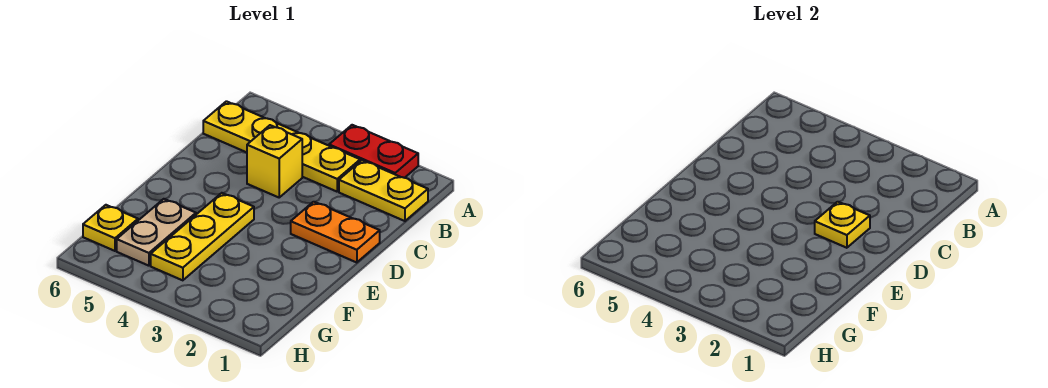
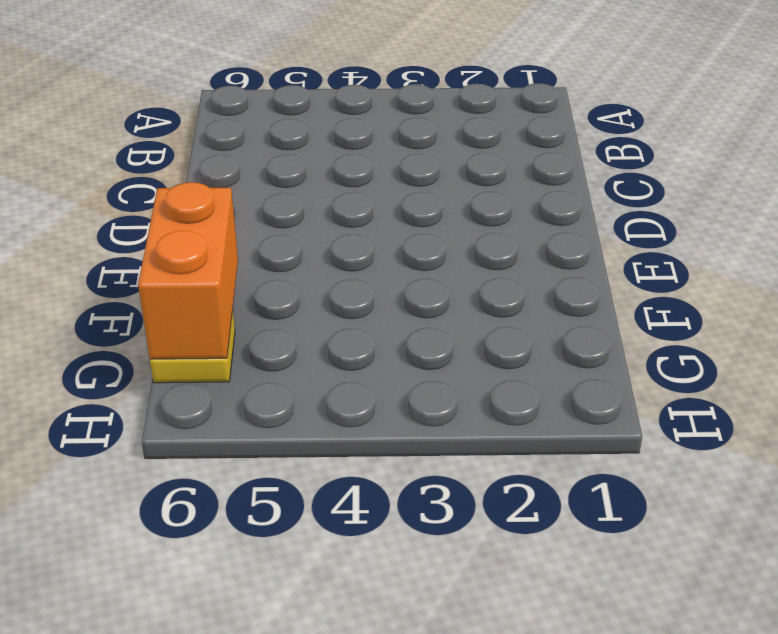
orange 1x2 brick [138,182,238,359] -> none
none -> red 1x2 plate [329,125,418,178]
none -> yellow 1x2 plate [339,160,428,221]

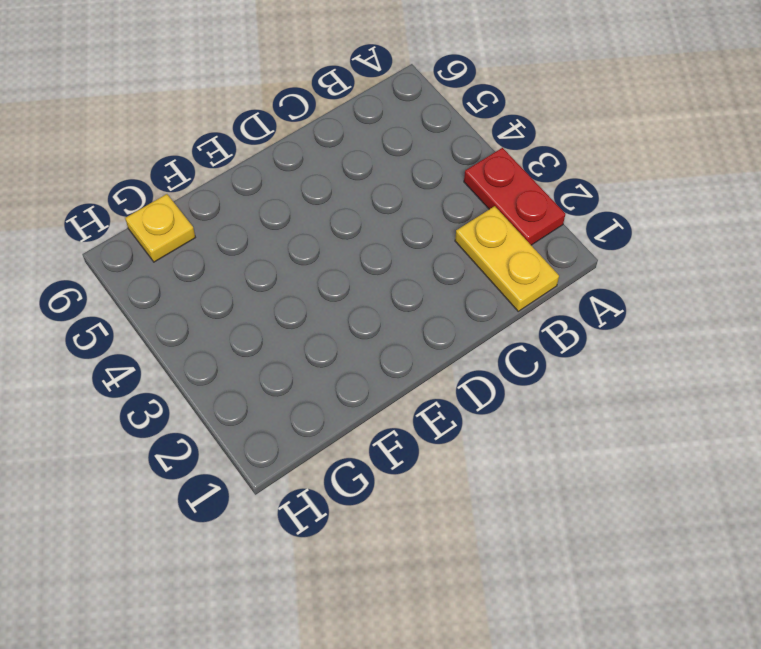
none -> yellow 1x4 plate [203,101,360,192]
none -> yellow 1x1 brick [247,125,302,197]

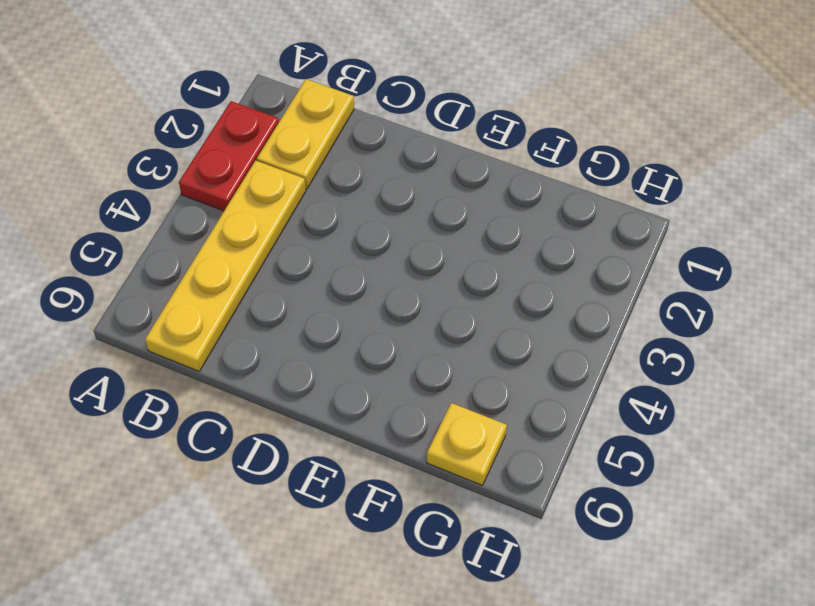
none -> yellow 1x1 brick [247,125,302,197]
none -> orange 1x2 plate [291,202,380,263]

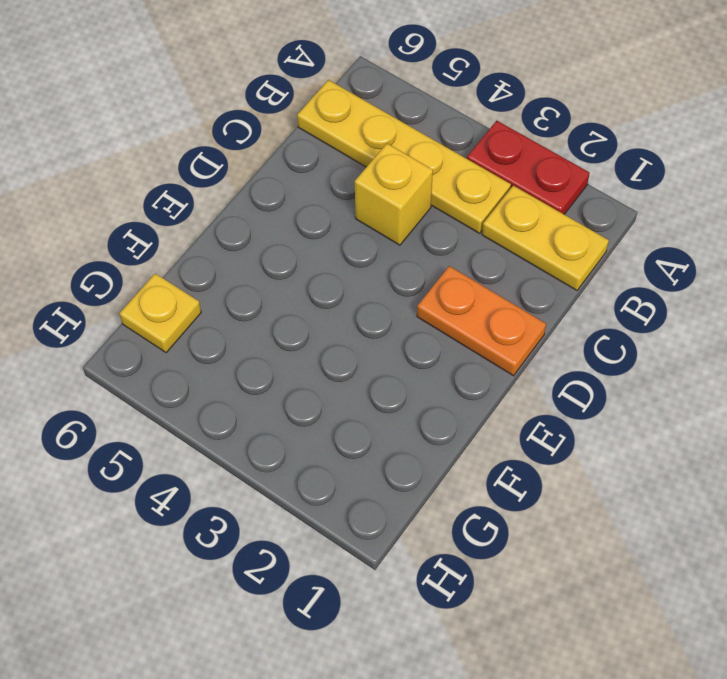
none -> yellow 1x3 plate [151,193,254,280]
none -> tan 1x2 plate [117,199,196,266]

